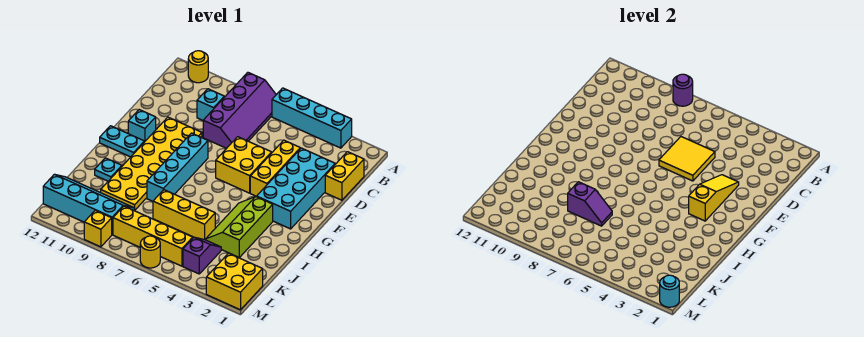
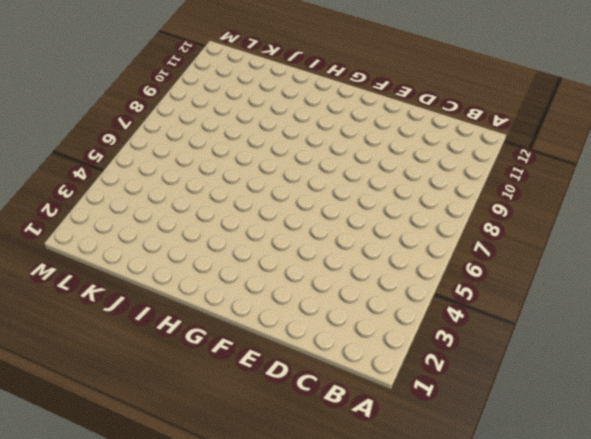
none -> cyan 1x4 brick [272,88,352,148]
none -> purple 2x4 slope [203,72,276,148]
none -> yellow 1x1 round brick [188,51,208,83]

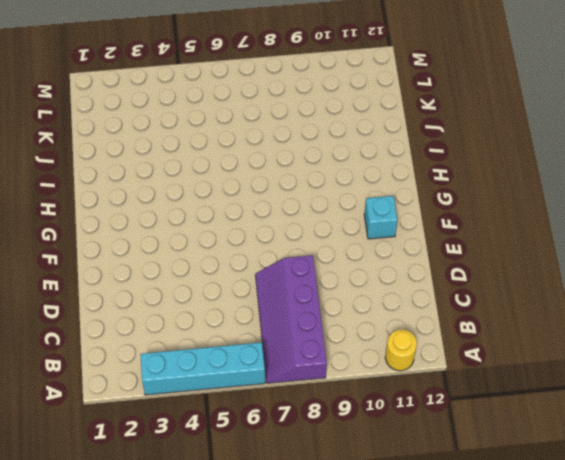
none -> yellow 1x2 brick [325,152,364,200]
none -> cyan 1x1 brick [197,89,224,120]
none -> cyan 2x4 brick [256,148,335,229]

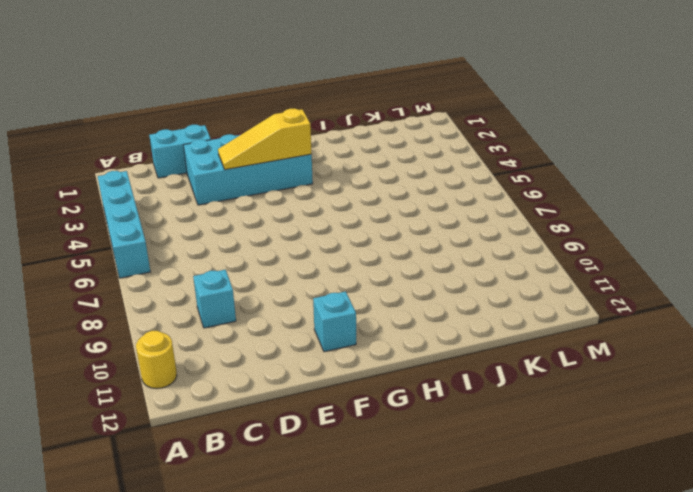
cyan 1x2 brick [149,125,211,178] -> yellow 1x2 brick [325,152,364,200]
none -> purple 2x4 slope [203,72,276,148]
none -> yellow 1x3 brick [250,140,300,196]
none -> yellow 2x2 brick [216,137,272,193]

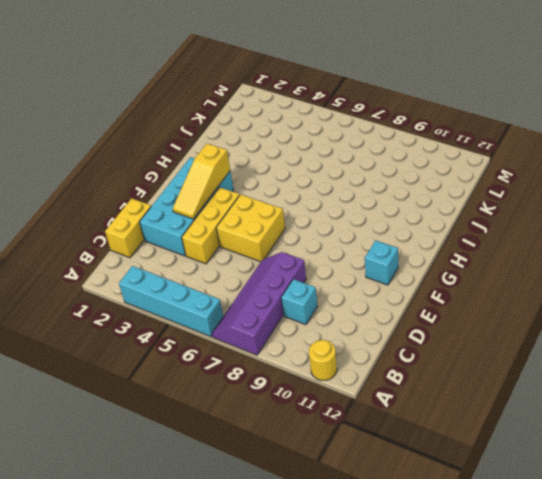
none -> yellow 2x6 plate [101,117,202,210]
none -> cyan 1x4 brick [147,133,208,201]
none -> cyan 1x2 plate [100,126,144,157]

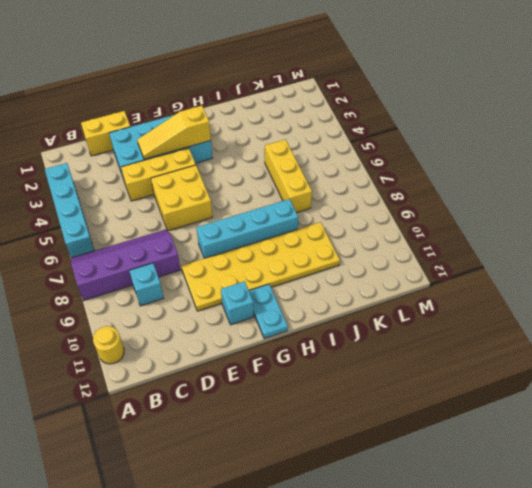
none -> lime 2x3 slope [205,197,273,257]
none -> cyan 1x1 plate [95,158,122,181]
none -> purple 1x2 slope [183,237,221,274]

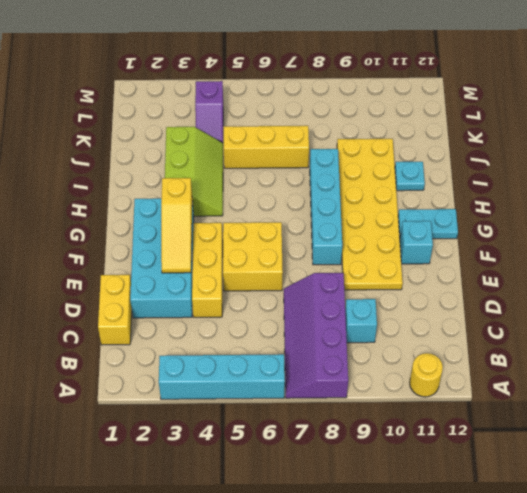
none -> cyan 2x4 slope [43,174,134,235]
none -> yellow 2x2 brick [206,253,263,310]
none -> yellow 1x4 brick [113,206,193,266]

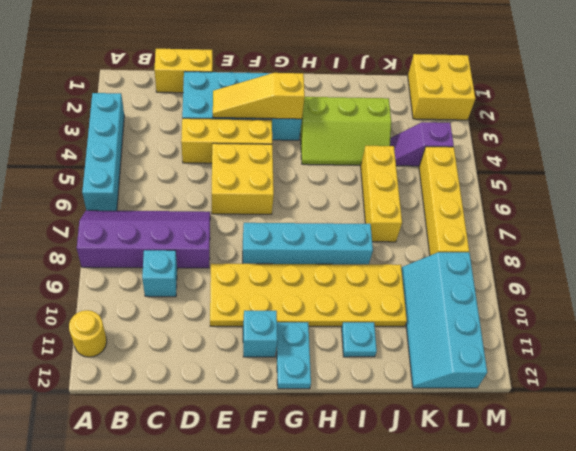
none -> yellow 1x1 round brick [140,236,160,268]
none -> yellow 1x1 brick [84,211,112,247]
none -> purple 1x1 round brick [673,74,693,106]

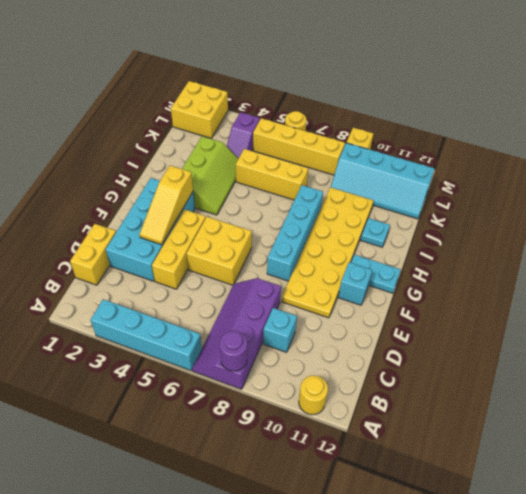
none -> yellow 2x2 tile [659,137,715,181]
none -> purple 1x2 slope [568,182,612,226]
none -> cyan 1x1 round brick [660,275,679,307]

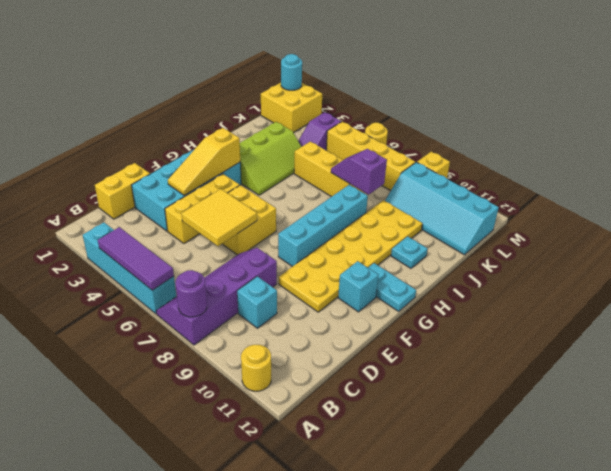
purple 1x3 tile [98,227,174,290] -> none

